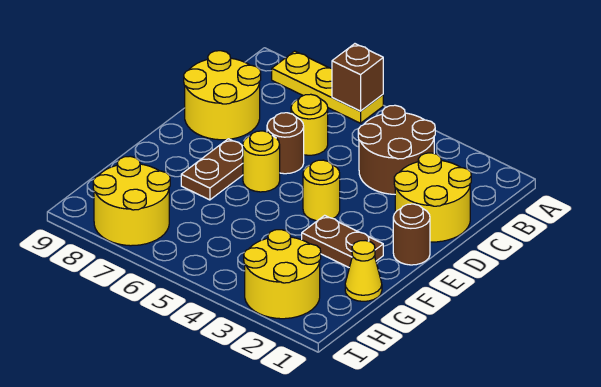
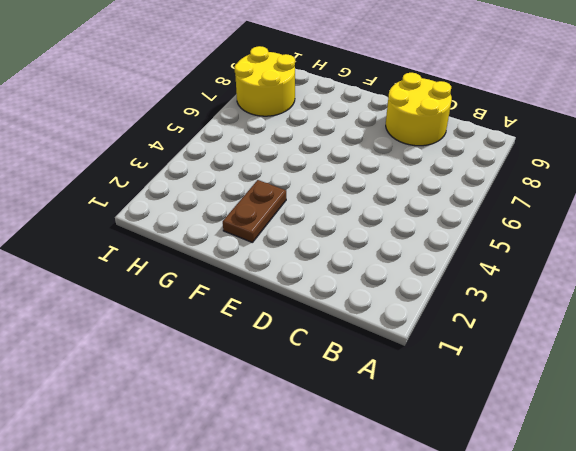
none -> yellow 1x3 plate [272,51,383,123]
none -> brown 2x2 round brick [358,105,435,194]
none -> yellow 2x2 round brick [394,153,471,242]

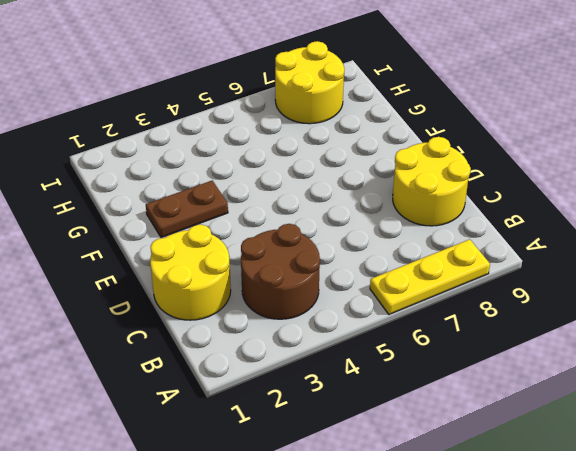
none -> yellow 1x1 round brick [291,94,328,155]
none -> brown 1x1 round brick [267,113,304,174]
none -> brown 1x1 round brick [393,204,430,265]

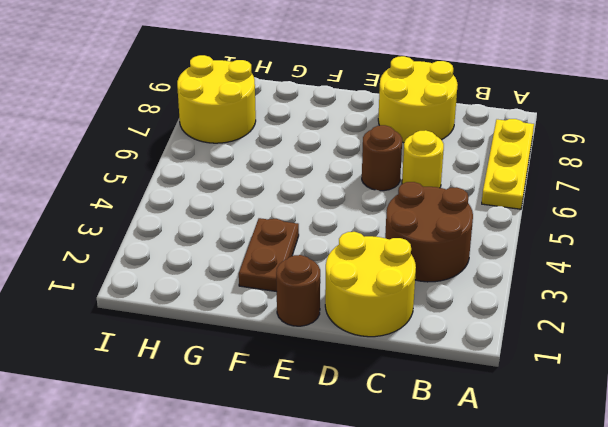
none -> yellow 1x1 round brick [303,160,340,221]
none -> yellow 1x1 round brick [243,131,280,192]
none -> brown 1x2 plate [181,139,243,200]

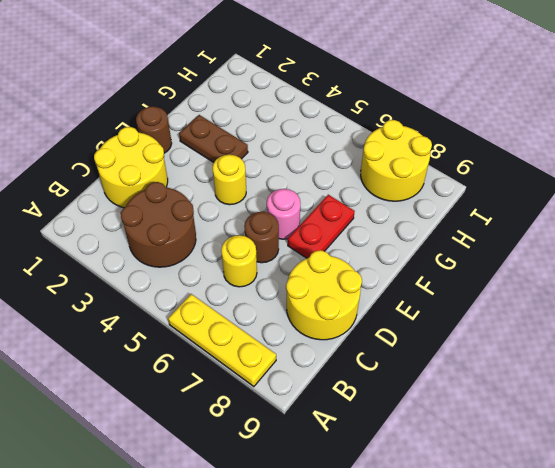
pink 1x1 round brick [267,189,300,239] -> yellow 1x1 round brick [243,131,280,192]
red 1x2 plate [288,195,355,258] -> brown 1x2 plate [181,139,243,200]
none -> yellow 1x1 cone [345,241,382,301]
none -> yellow 2x2 round brick [244,230,321,319]
none -> brown 1x1 brick [332,44,383,111]

